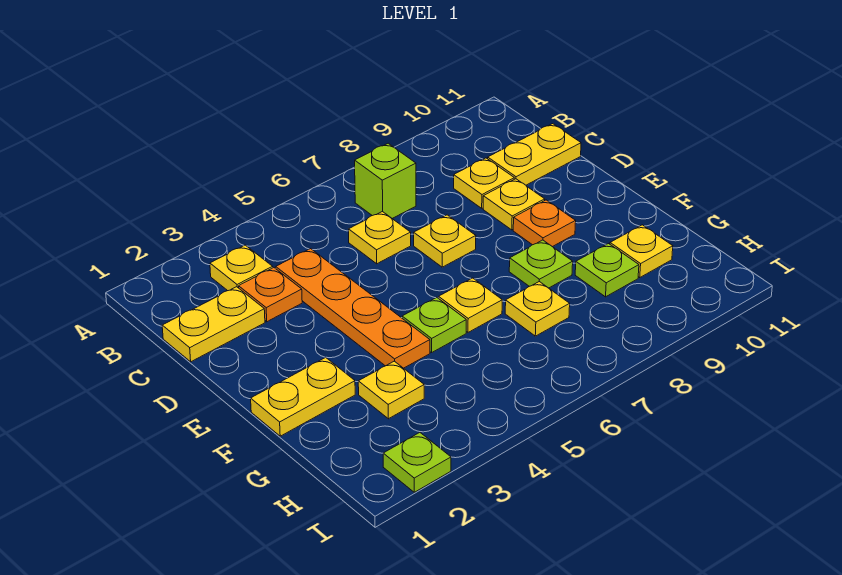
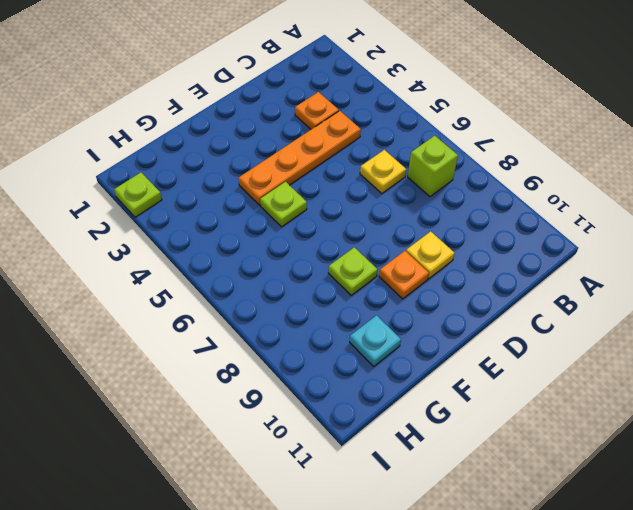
cyan 1x1 plate [350,315,401,366] -> yellow 1x1 plate [610,225,673,277]
none -> yellow 1x1 plate [210,245,273,291]
none -> yellow 1x2 plate [162,287,265,362]
none -> yellow 1x1 plate [454,158,514,208]

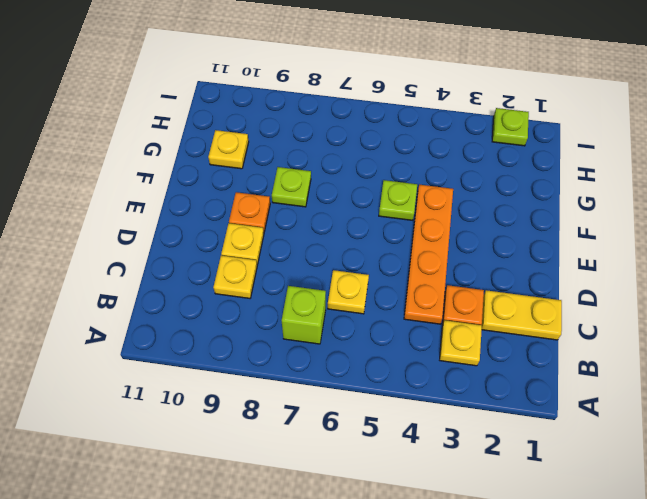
none -> yellow 1x2 plate [488,124,581,185]
none -> yellow 1x1 plate [414,215,476,267]
none -> yellow 1x2 plate [251,357,355,436]

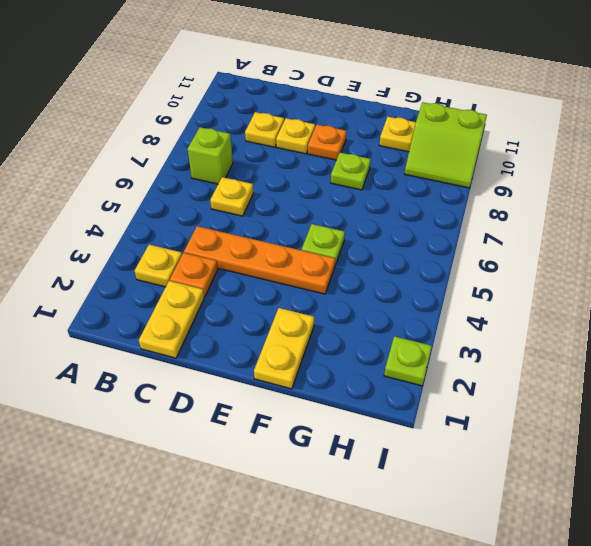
lime 2x2 slope [405,102,487,188] -> none
none -> yellow 1x2 plate [488,124,581,185]
none -> yellow 1x1 plate [414,215,476,267]
none -> yellow 1x1 plate [439,278,502,332]

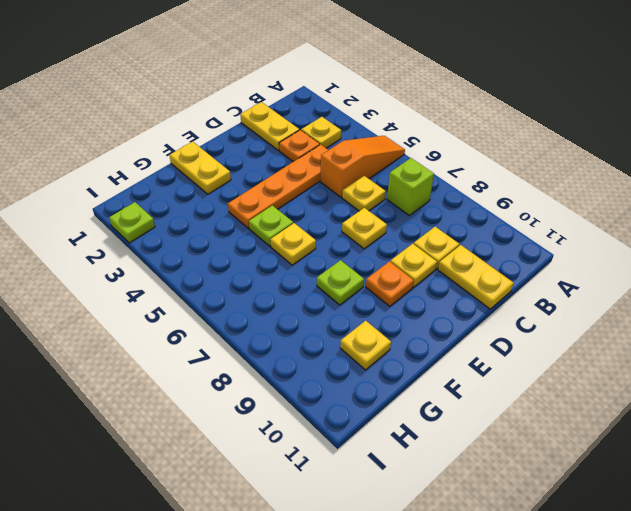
orange 1x3 slope [321,136,405,197] -> none
none -> yellow 1x1 plate [358,361,424,419]
none -> yellow 1x1 plate [505,282,570,336]
none -> lime 1x1 plate [575,244,639,297]

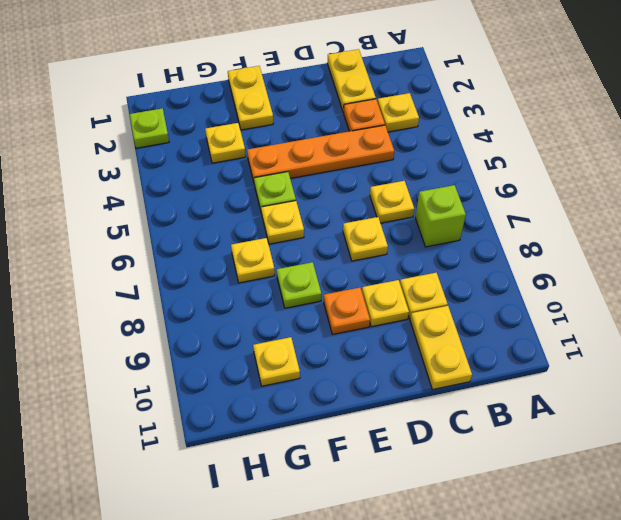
none -> lime 1x1 plate [575,244,639,297]

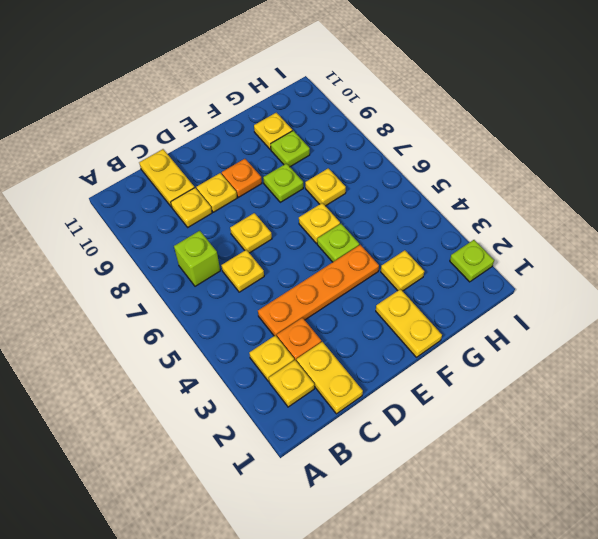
yellow 1x1 plate [269,360,314,407] -> none

